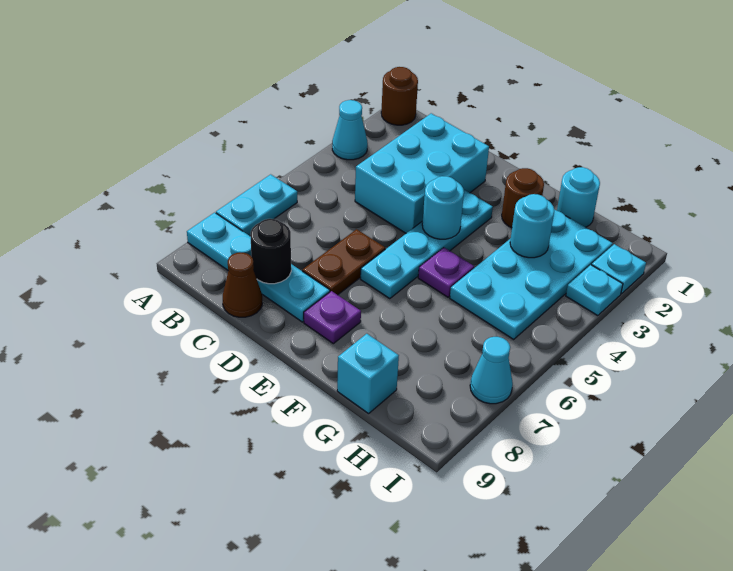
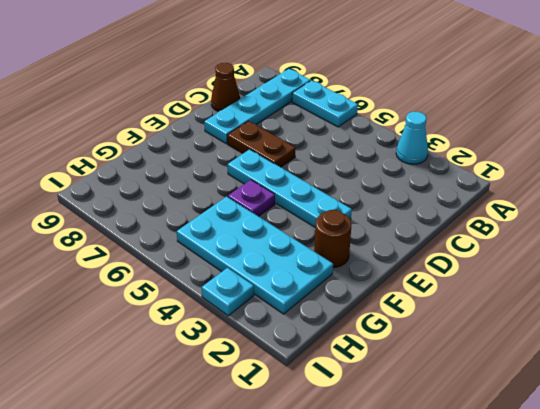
none -> brown 1x1 round brick [381,67,418,125]
none -> cyan 2x3 brick [355,113,489,233]
none -> purple 1x1 plate [304,291,361,344]

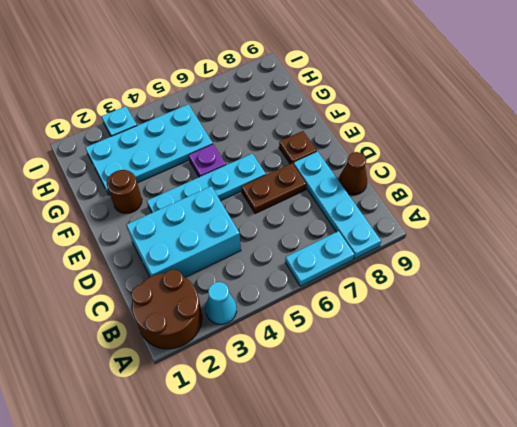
brown 2x2 round brick [131,270,202,349] -> brown 1x1 round brick [381,67,418,125]
brown 1x1 plate [279,131,317,164] -> purple 1x1 plate [304,291,361,344]
none -> cyan 1x1 round brick [557,167,600,227]
none -> cyan 1x1 brick [337,334,399,414]
none -> cyan 1x1 plate [592,244,646,294]

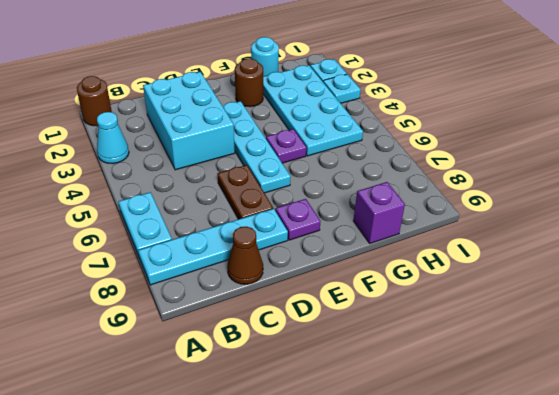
purple 1x1 brick [353,182,405,243] -> cyan 1x1 brick [337,334,399,414]
none -> cyan 1x1 cone [470,337,513,404]
none -> black 1x1 round brick [250,219,291,284]
none -> cyan 1x1 round brick [422,176,464,239]

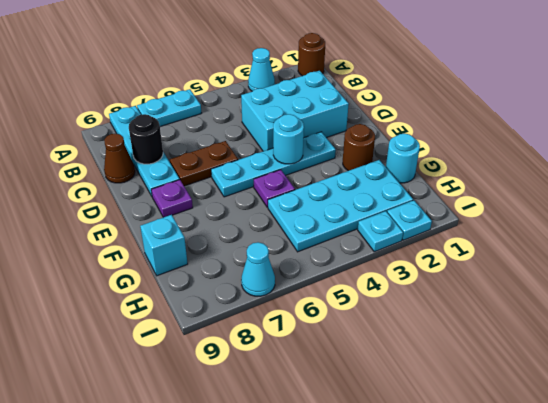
none -> cyan 1x1 round brick [510,194,554,258]

